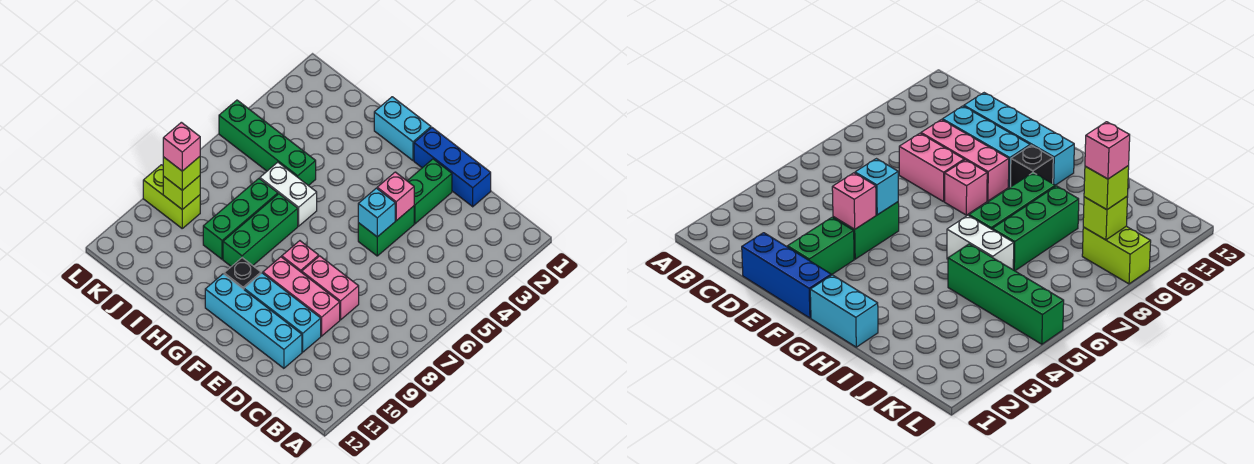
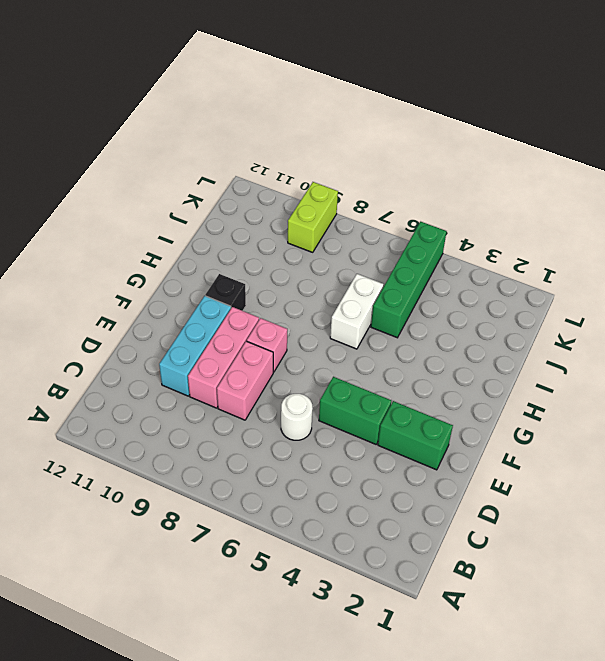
white 1x1 round brick [281,394,313,440] -> none
none -> blue 1x3 brick [414,128,491,207]
none -> cyan 1x4 brick [205,274,302,368]
none -> cyan 1x2 brick [374,97,431,161]

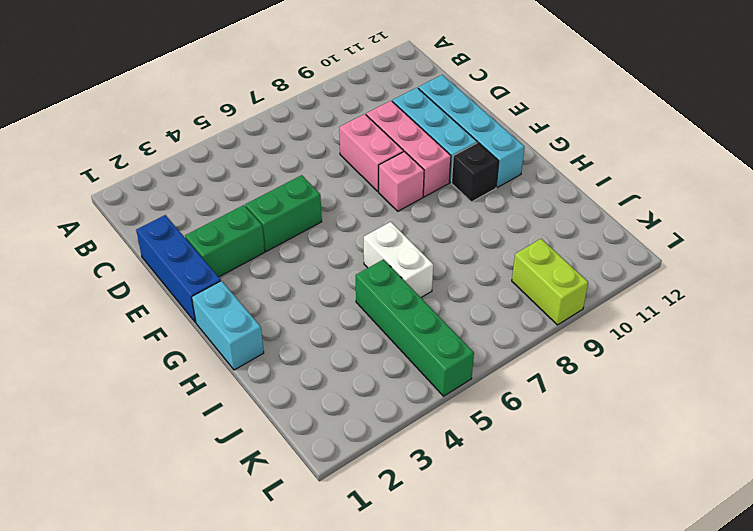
none -> green 1x3 brick [223,194,298,267]
none -> green 1x3 brick [203,179,278,259]
none -> pink 1x1 brick [377,172,414,221]

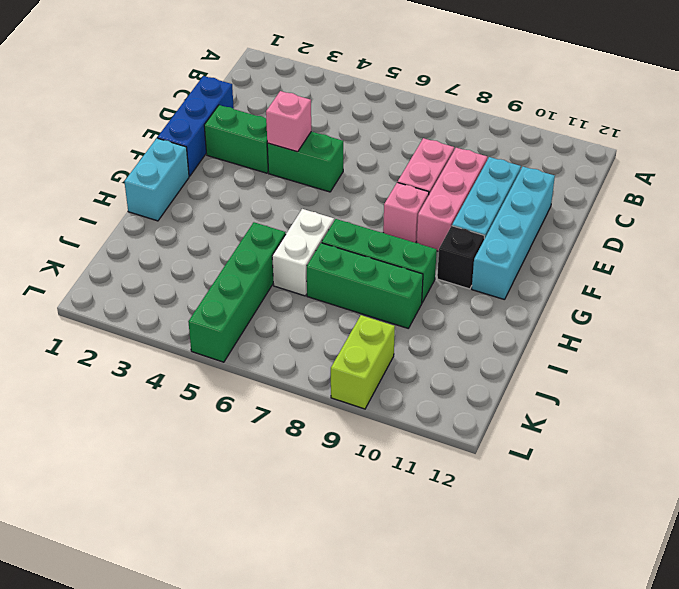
none -> cyan 1x1 brick [358,188,395,237]
none -> lime 1x1 brick [163,176,200,210]
none -> lime 1x1 brick [163,157,200,190]

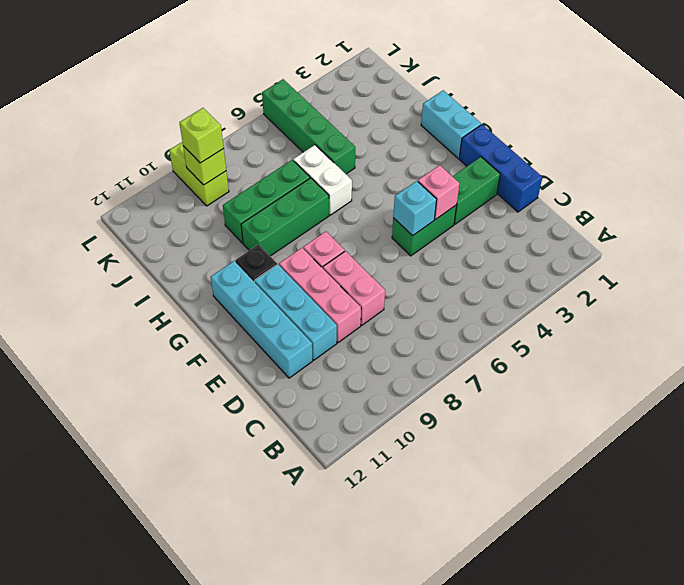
none -> pink 1x1 brick [163,122,200,171]

